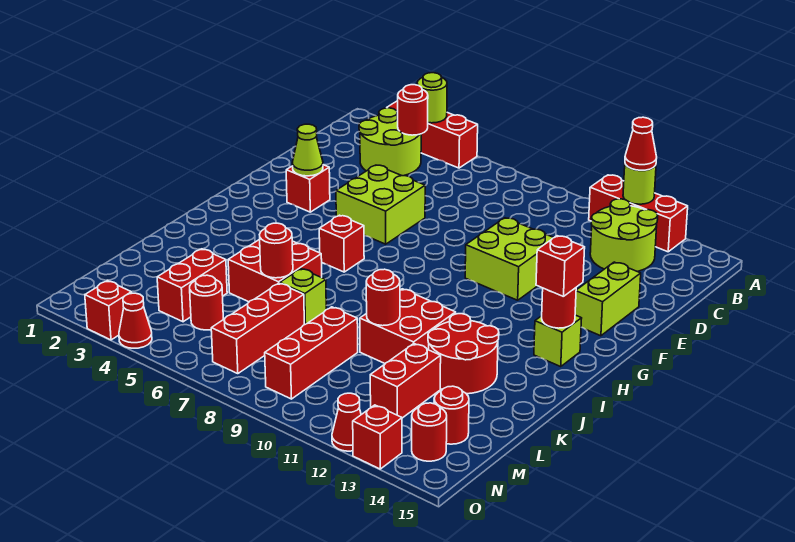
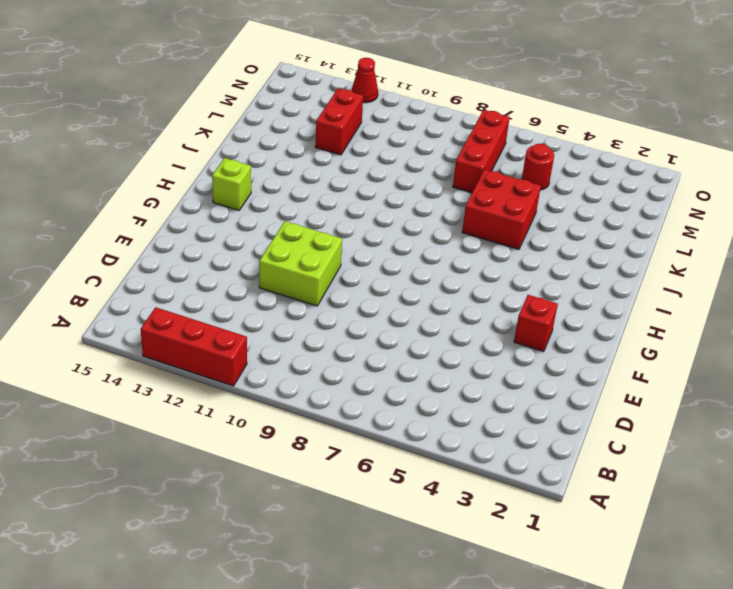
none -> red 1x3 brick [387,101,478,168]
none -> lime 2x2 round brick [359,108,421,176]
none -> lime 2x2 round brick [590,199,658,272]
none -> lime 2x2 brick [336,165,425,244]

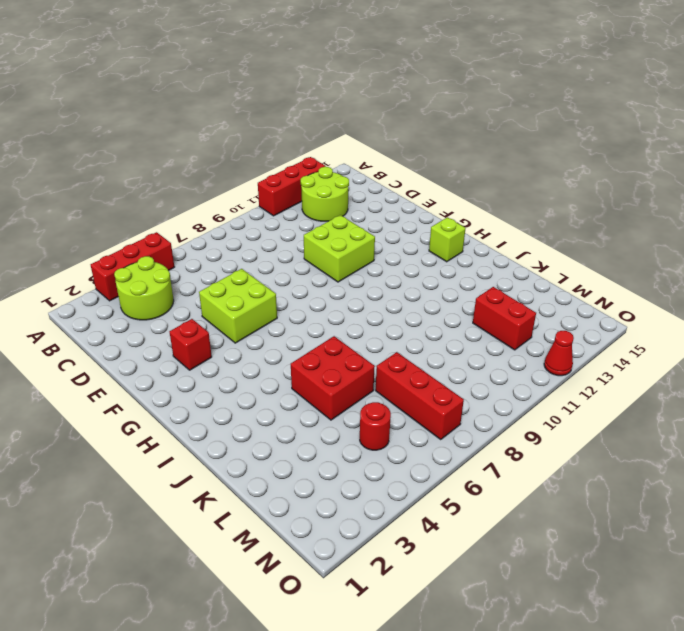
none -> lime 1x2 brick [575,262,641,336]
none -> red 1x1 brick [319,215,364,272]
none -> red 2x2 brick [360,289,456,364]
none -> red 2x2 round brick [428,314,499,394]

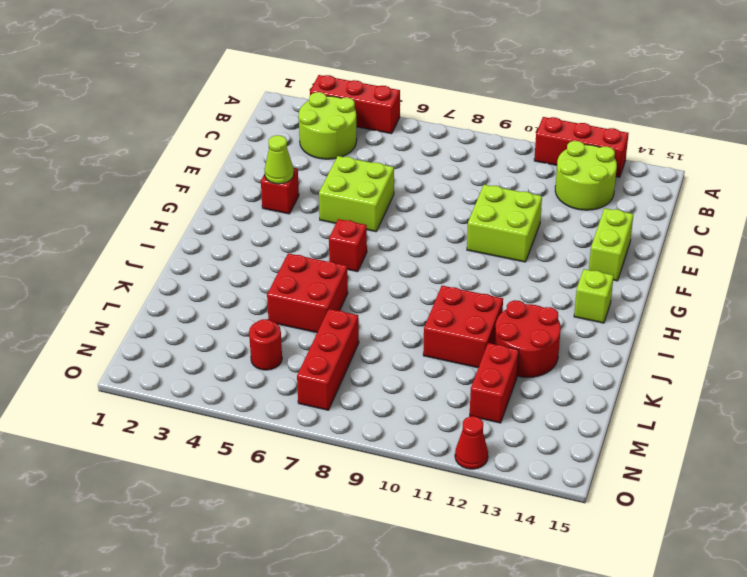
none -> lime 1x1 brick [280,269,326,325]
none -> red 1x2 brick [157,249,227,322]
none -> red 1x3 brick [265,307,358,399]
none -> red 1x1 round brick [434,386,469,444]

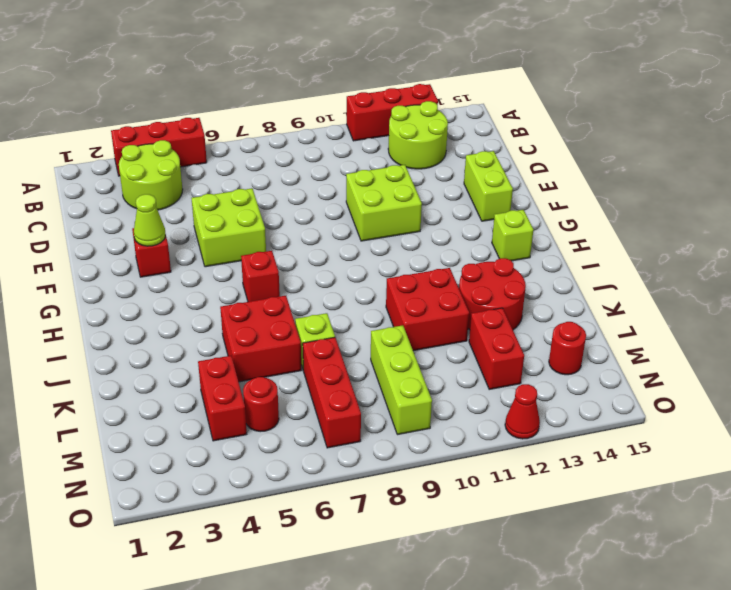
lime 1x3 brick [371,325,432,435] -> red 1x3 brick [265,307,358,399]
none -> red 1x1 round brick [412,403,447,461]
none -> red 1x1 brick [85,281,132,340]
none -> red 1x1 cone [119,293,152,348]
none -> red 1x1 brick [353,405,402,469]

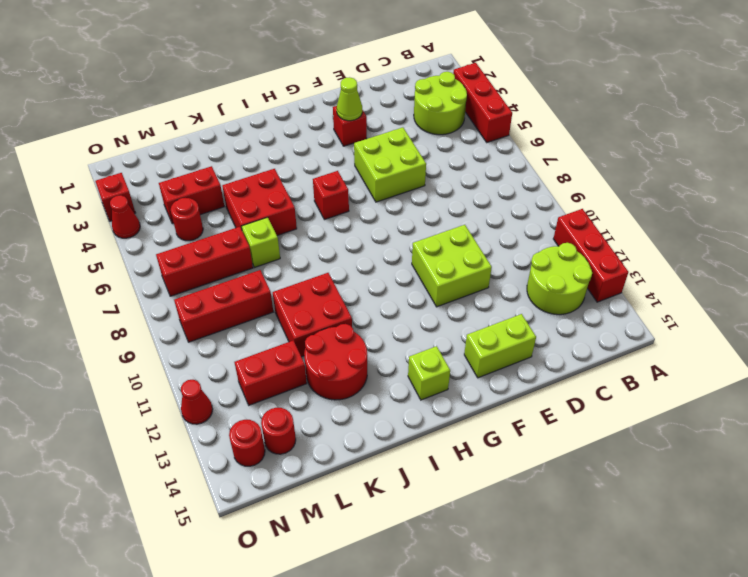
none -> red 1x1 brick [353,405,402,469]
none -> lime 1x1 round brick [417,73,447,123]
none -> lime 1x1 round brick [623,164,656,204]
none -> red 1x1 round brick [397,85,428,135]

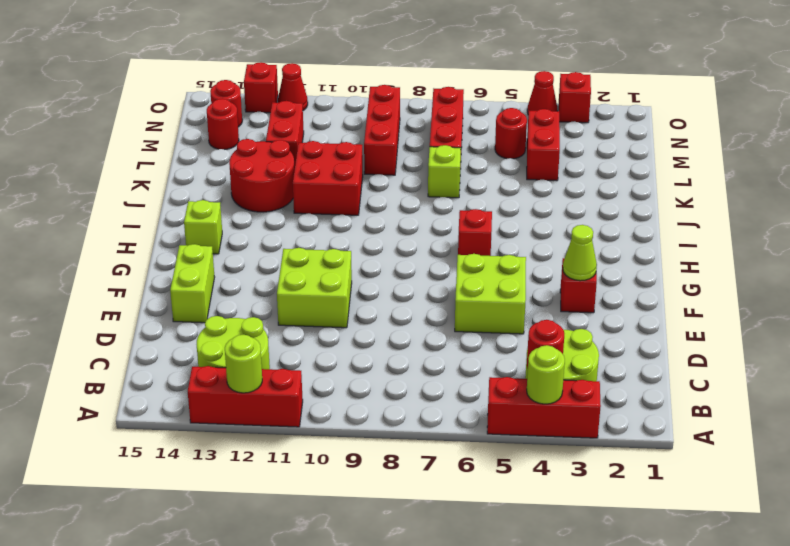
none -> red 2x2 brick [228,239,322,302]
none -> red 1x1 round brick [542,288,576,328]
none -> red 1x1 round brick [259,223,293,278]
none -> red 1x1 round brick [366,269,400,326]

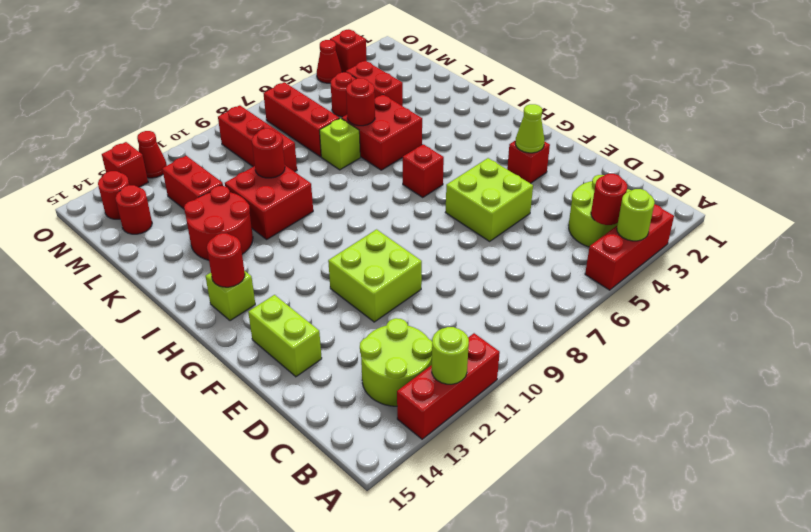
none -> red 1x1 cone [625,117,657,170]
none -> red 1x1 brick [536,236,585,297]

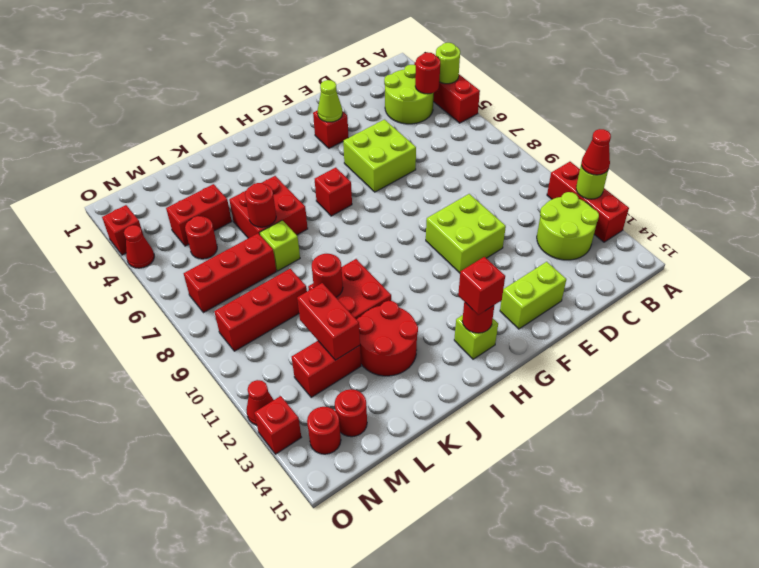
red 1x2 brick [297,283,360,360] -> none

